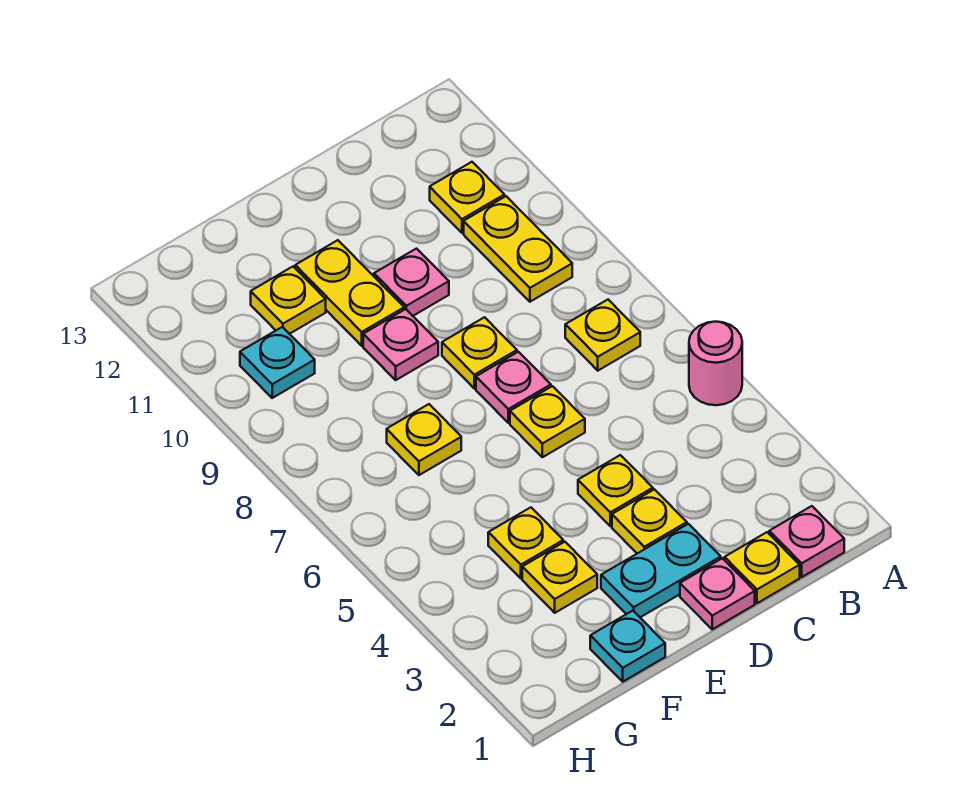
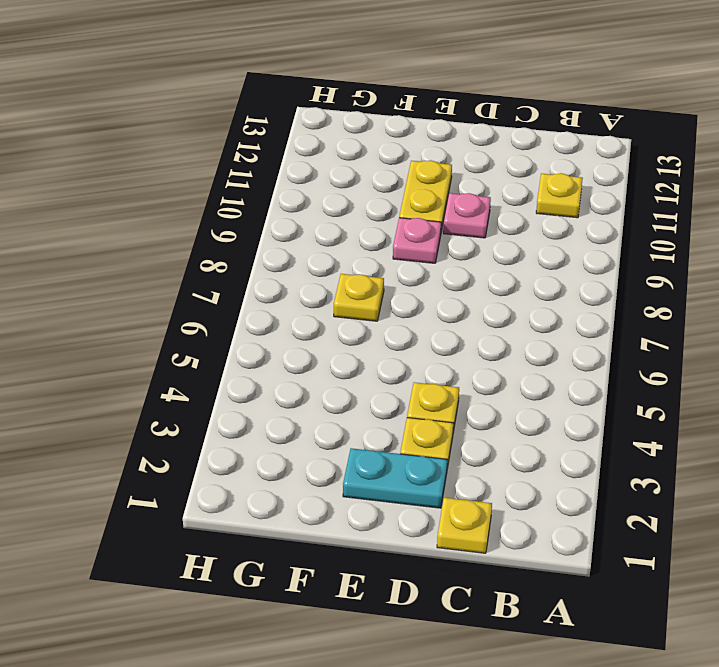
none -> pink 1x1 round brick [689,322,742,405]
none -> pink 1x1 plate [769,506,844,577]
none -> yellow 1x1 plate [565,300,640,371]

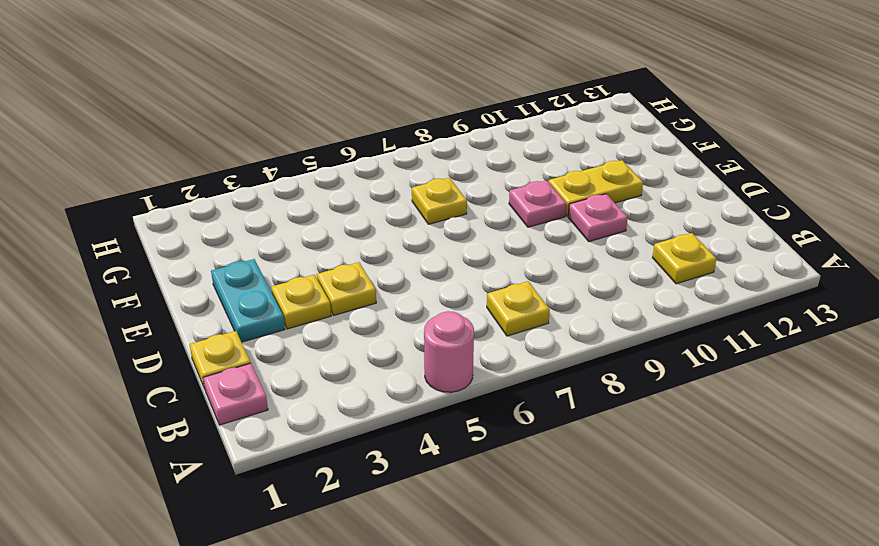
none -> yellow 1x2 plate [464,196,572,302]
none -> pink 1x1 plate [680,558,755,629]
none -> yellow 1x1 plate [510,386,585,457]

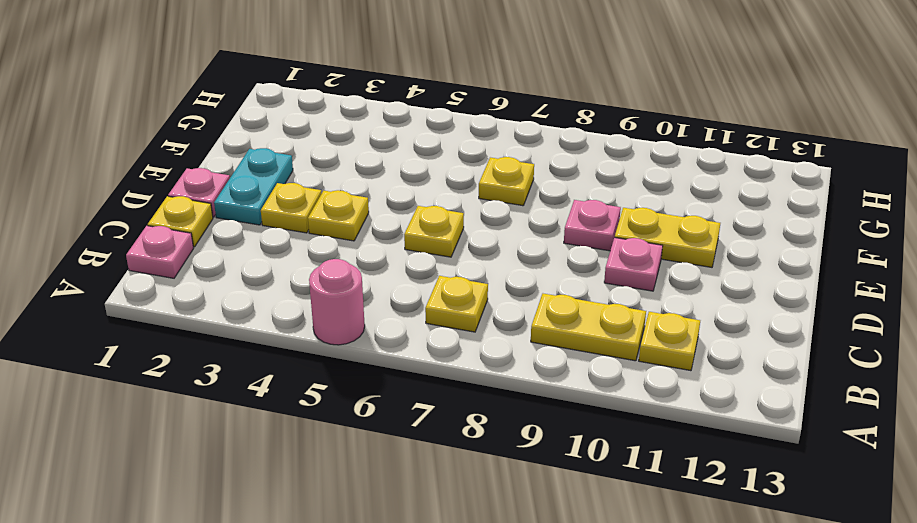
none -> pink 1x1 plate [476,352,551,423]
none -> yellow 1x1 plate [442,317,517,388]
none -> cyan 1x1 plate [590,611,665,682]

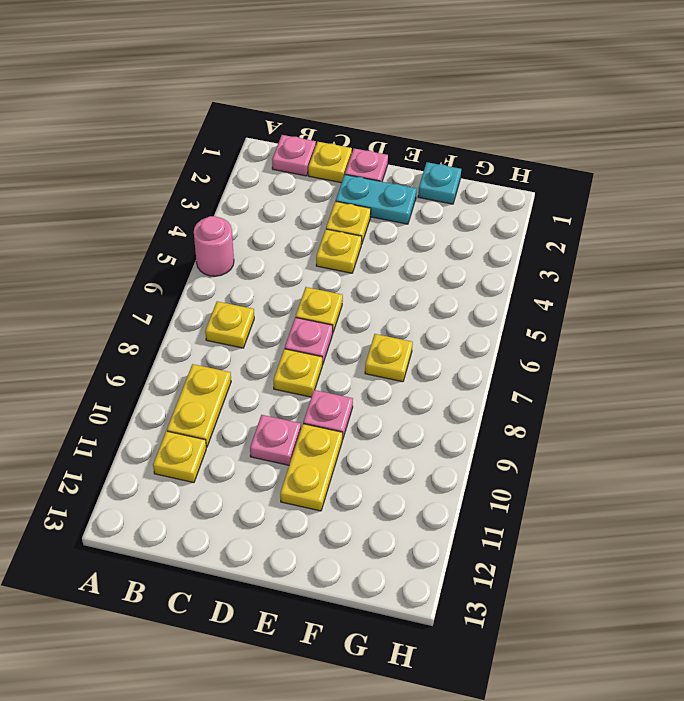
none -> yellow 1x1 plate [522,542,597,613]
none -> yellow 1x1 plate [488,507,563,578]
none -> yellow 1x1 plate [251,267,326,334]

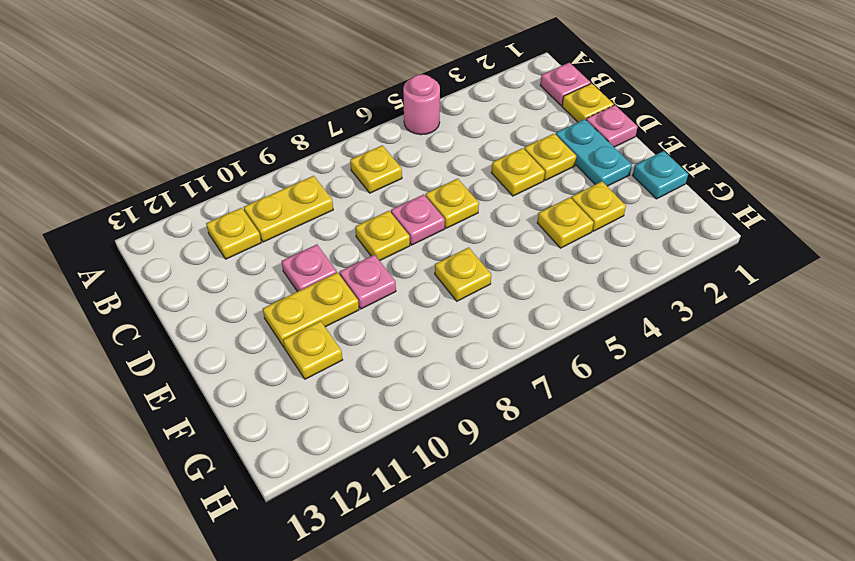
none -> cyan 1x1 plate [240,327,315,398]

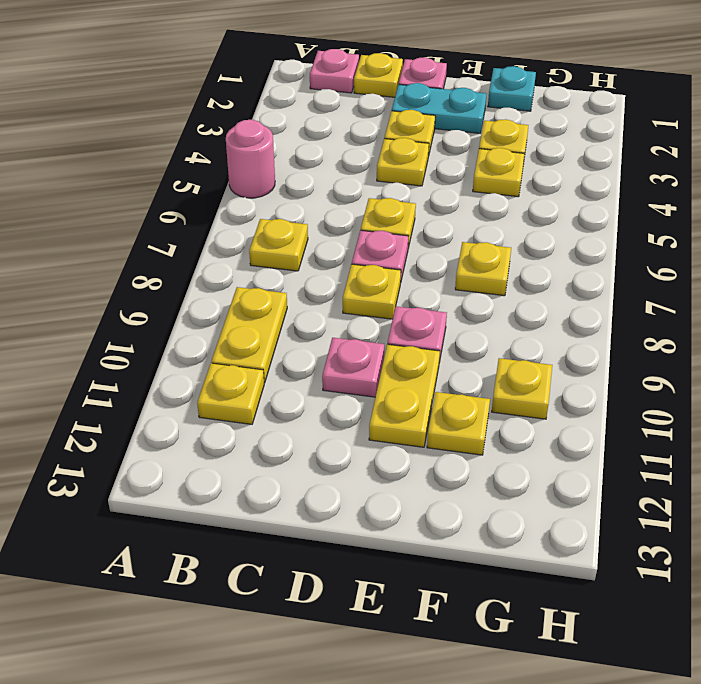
yellow 1x1 plate [492,358,552,419] -> cyan 1x1 plate [240,327,315,398]

